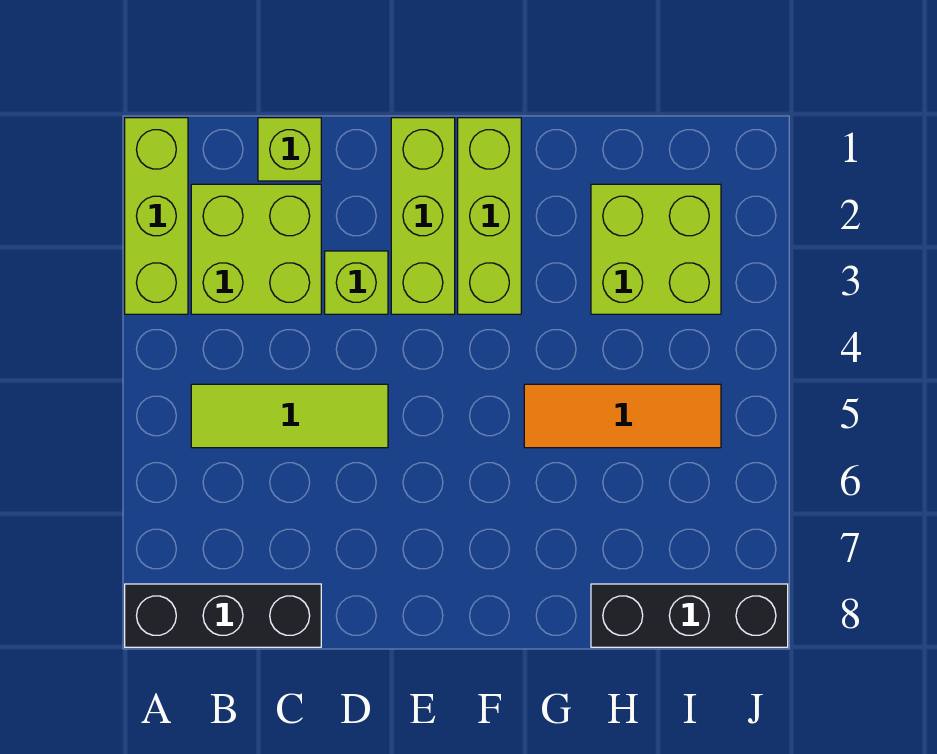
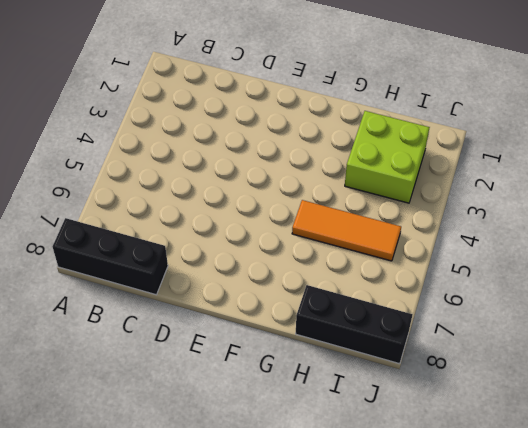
none -> lime 1x3 brick [125,118,188,314]
none -> lime 2x2 brick [191,184,321,314]

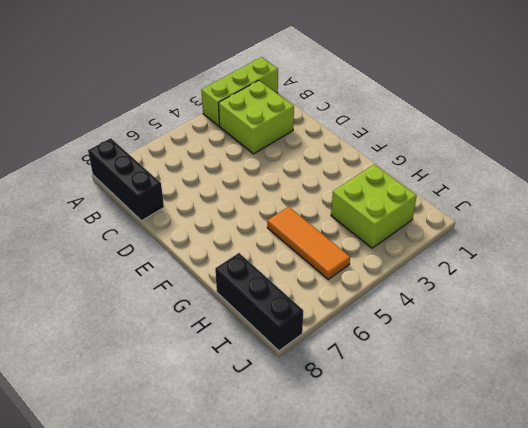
none -> lime 1x3 tile [191,384,388,448]
none -> lime 1x1 brick [258,118,321,181]

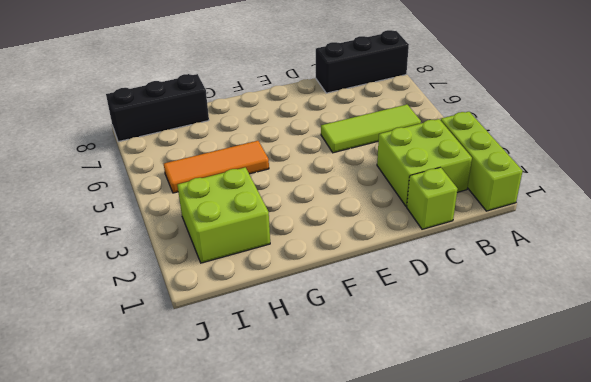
none -> lime 1x1 brick [325,251,388,314]
none -> lime 1x3 brick [391,118,455,314]

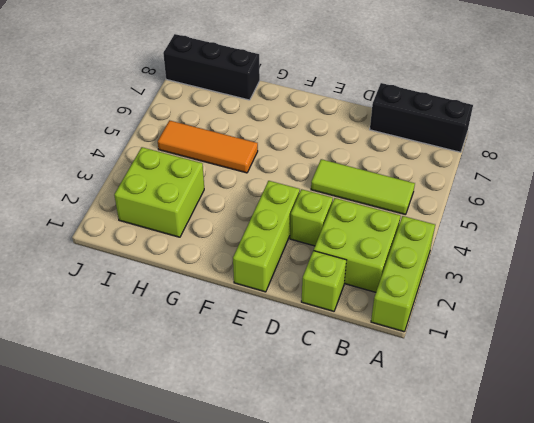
none -> lime 1x3 brick [458,118,521,314]

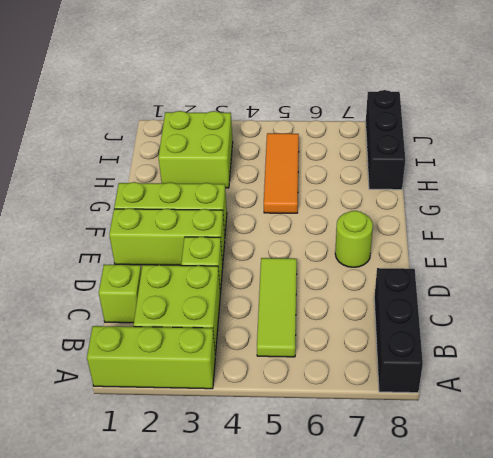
lime 1x1 round brick [335,211,373,267] -> none

